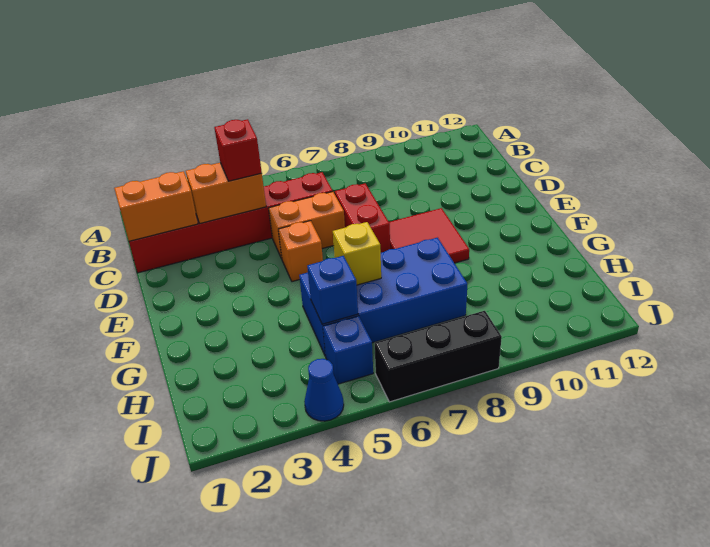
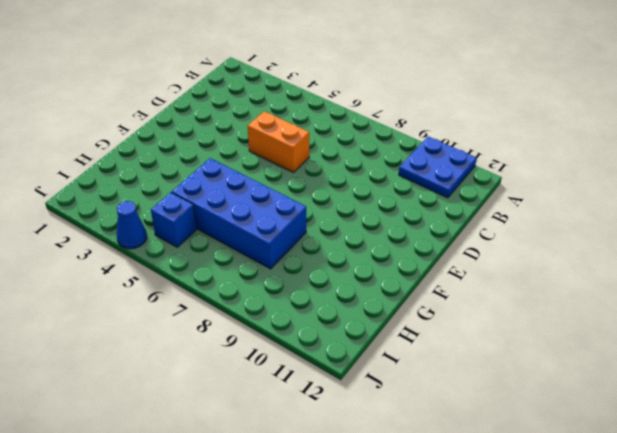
blue 2x2 plate [399,137,477,198] -> none
none -> red 1x6 brick [129,172,333,273]
none -> red 1x2 brick [335,183,390,253]
none -> orange 1x1 brick [278,221,323,282]

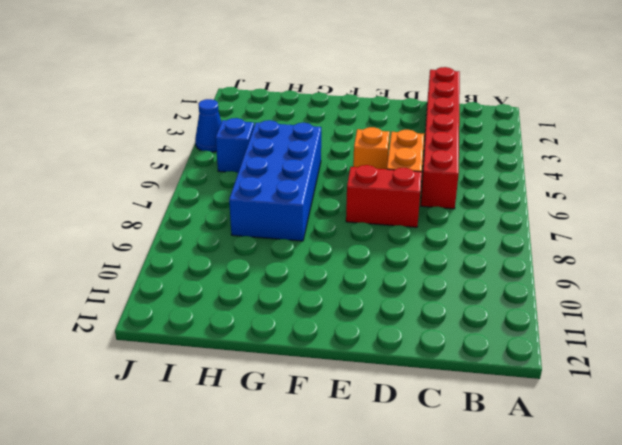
none -> red 2x2 tile [389,208,469,263]
none -> black 1x3 brick [375,311,502,402]
none -> orange 1x2 brick [114,171,198,241]

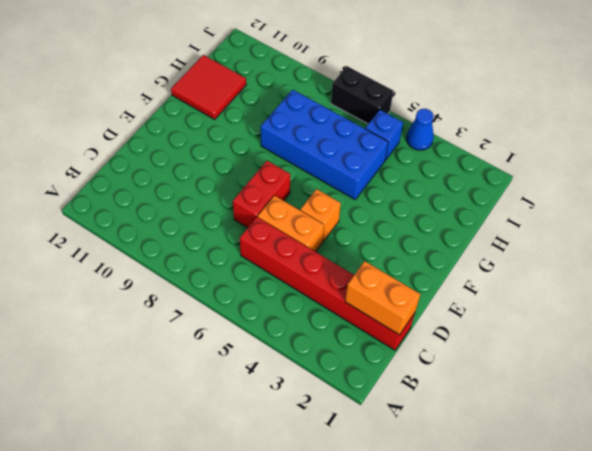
red 2x2 tile [171,55,246,119] -> red 2x2 tile moved to [389,208,469,263]
black 1x2 brick [331,66,393,124] -> black 1x3 brick [375,311,502,402]
none -> orange 1x2 brick [186,163,266,224]
none -> yellow 1x1 brick [333,222,381,285]
none -> blue 1x1 brick [307,256,358,324]

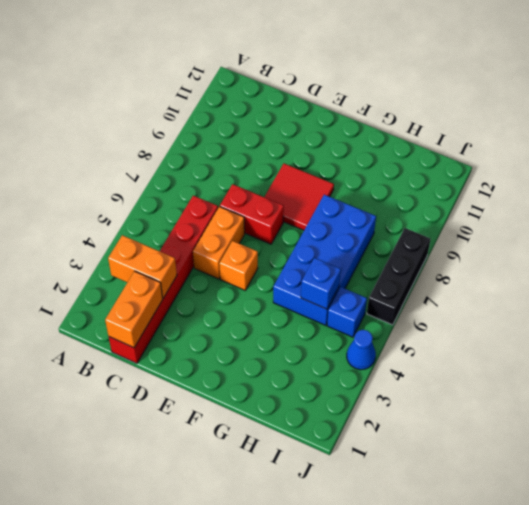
orange 1x2 brick [108,235,177,298] -> orange 1x2 brick turned to [186,163,266,224]
none -> yellow 1x1 brick [333,222,381,285]
none -> red 1x1 brick [214,119,262,181]

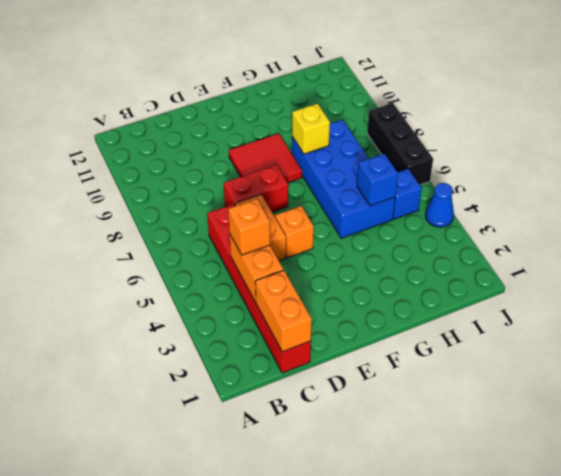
orange 1x1 brick [228,199,270,255] -> red 1x1 brick [214,119,262,181]
yellow 1x1 brick [292,104,330,154] -> yellow 1x1 brick moved to [333,222,381,285]

